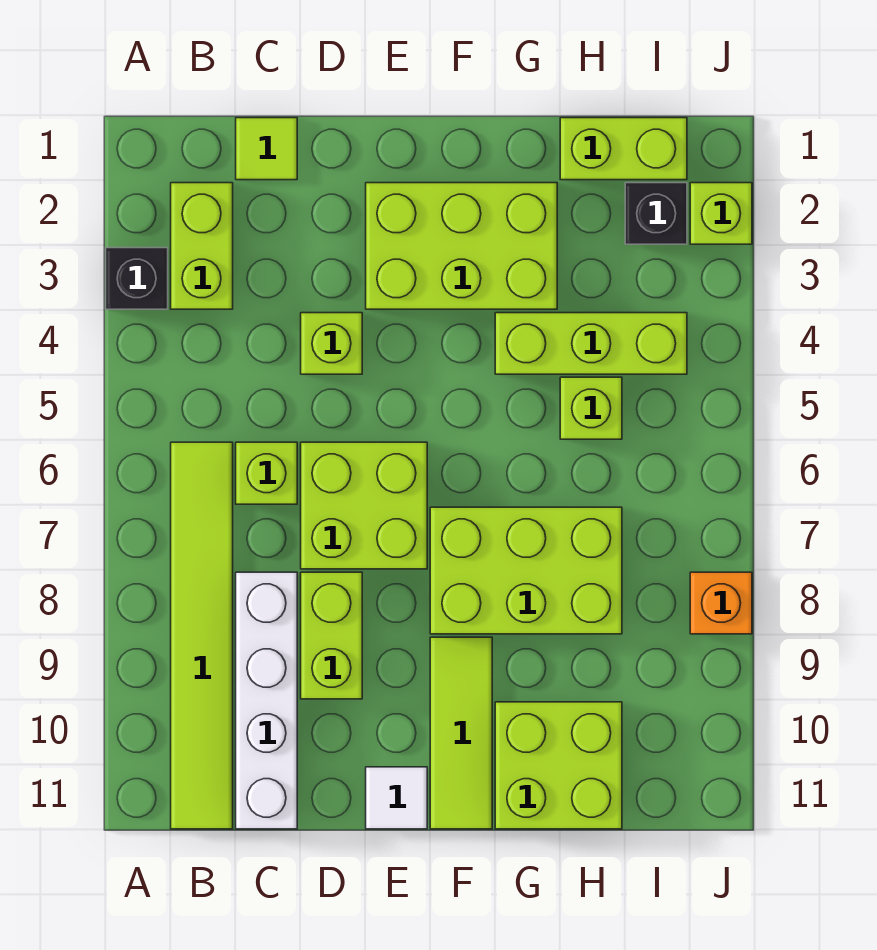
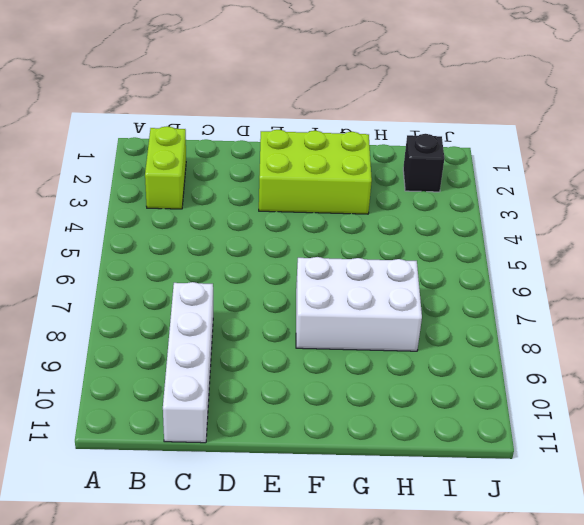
white 2x3 brick [296,257,422,351] -> lime 2x3 brick [430,507,622,634]
none -> black 1x1 brick [106,248,168,309]
none -> lime 1x6 tile [171,442,233,829]
none -> lime 1x1 tile [236,118,297,180]

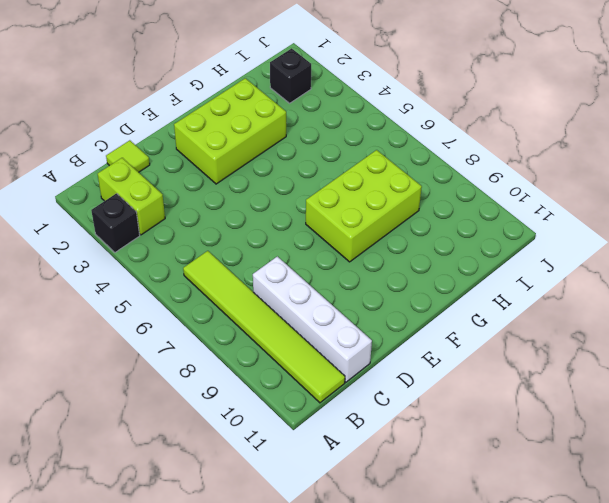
none -> lime 1x1 brick [236,442,297,504]
none -> lime 1x1 brick [301,313,362,374]
none -> lime 2x2 brick [301,442,427,569]

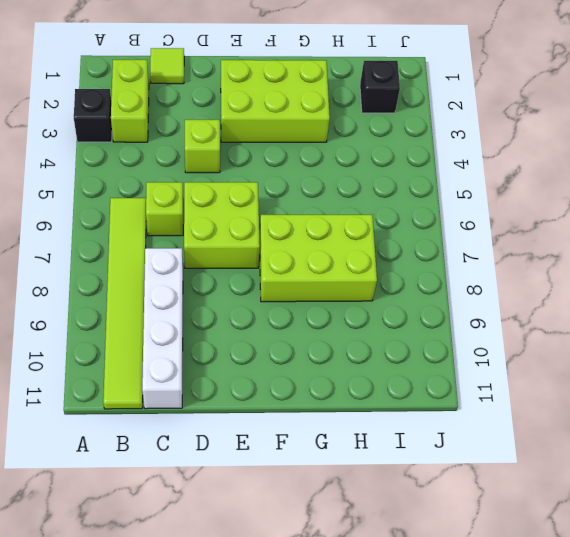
none -> lime 1x2 brick [301,572,362,699]
none -> white 1x1 tile [366,767,427,829]
none -> lime 1x3 tile [430,637,492,829]

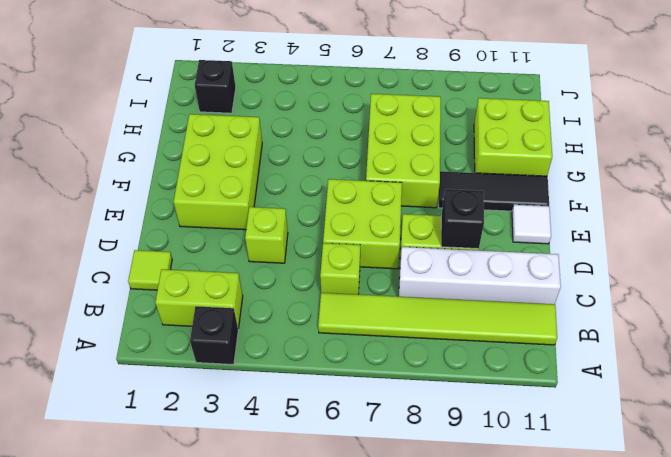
black 1x1 brick [441,189,484,249] -> none
black 1x3 tile [438,171,549,211] -> lime 1x3 tile [430,637,492,829]
none -> lime 1x3 brick [495,313,687,374]
none -> lime 1x2 brick [560,118,687,180]
none -> lime 1x1 brick [560,377,622,439]

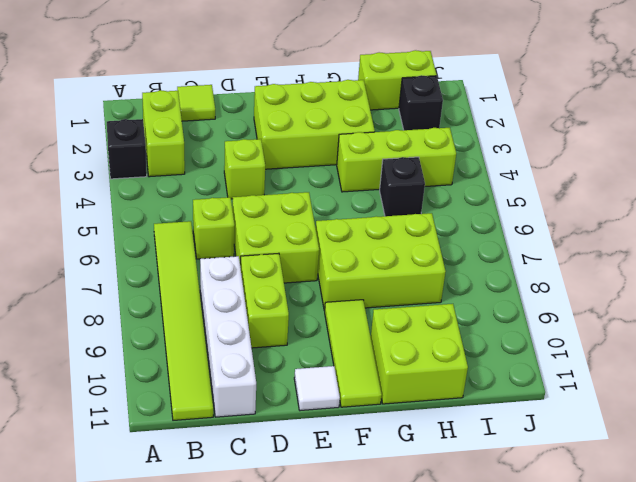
black 1x1 brick [380,157,425,216] -> lime 1x1 brick [560,377,622,439]
none -> lime 1x1 brick [690,183,752,244]
none -> orange 1x1 brick [690,572,752,634]

